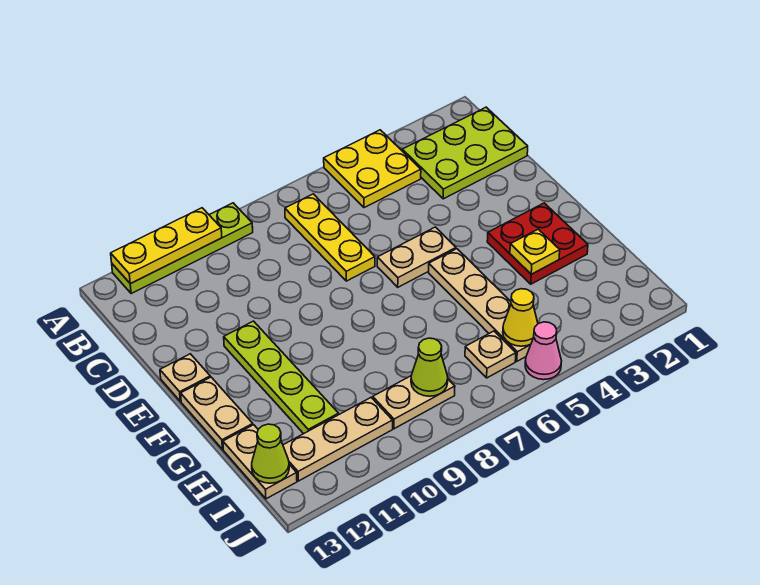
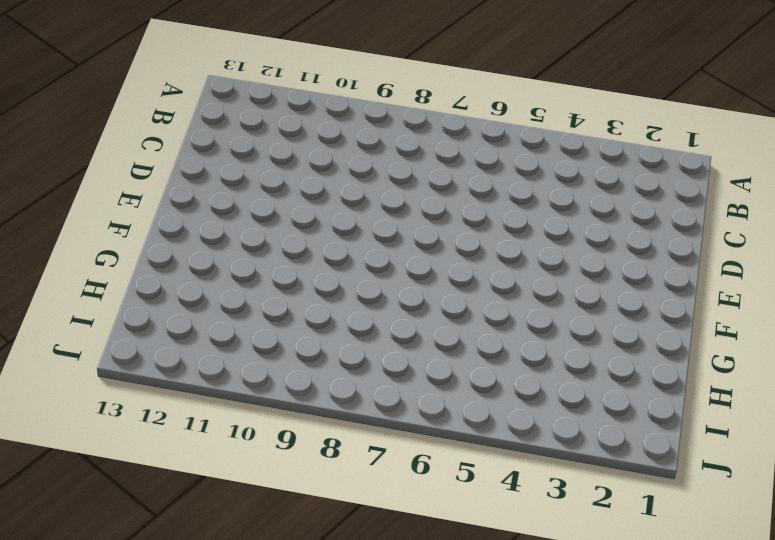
none -> yellow 2x2 plate [324,130,421,208]
none -> lime 1x4 plate [112,203,253,294]
none -> lime 2x3 plate [402,107,528,199]

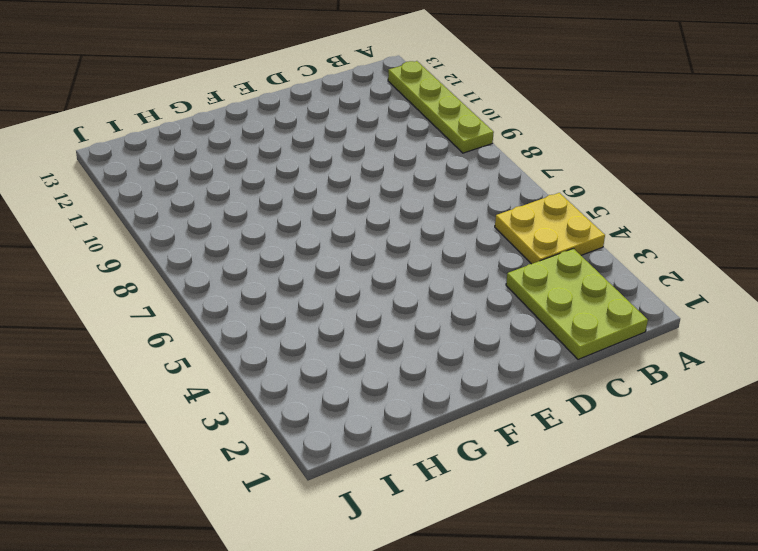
none -> yellow 1x3 plate [285,194,375,281]
none -> tan 1x2 plate [377,227,456,287]
none -> lime 1x4 plate [224,321,339,434]

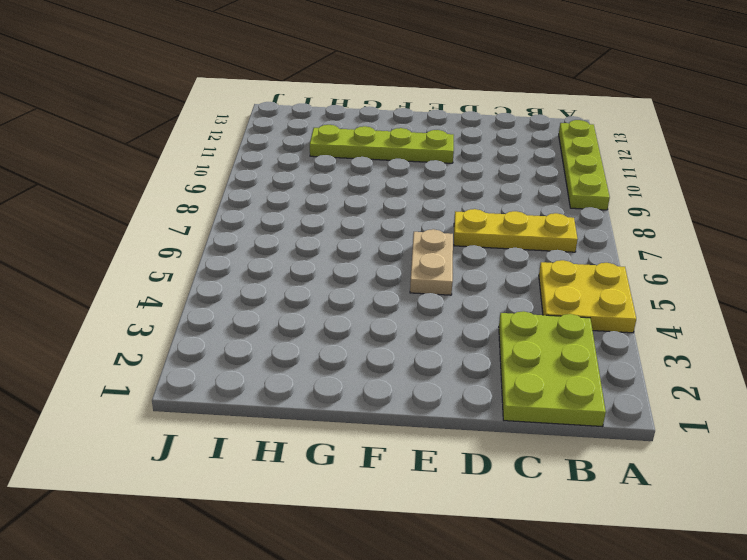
none -> tan 1x1 plate [160,354,210,401]
none -> red 2x2 plate [487,203,588,284]
none -> tan 1x4 plate [429,249,531,361]

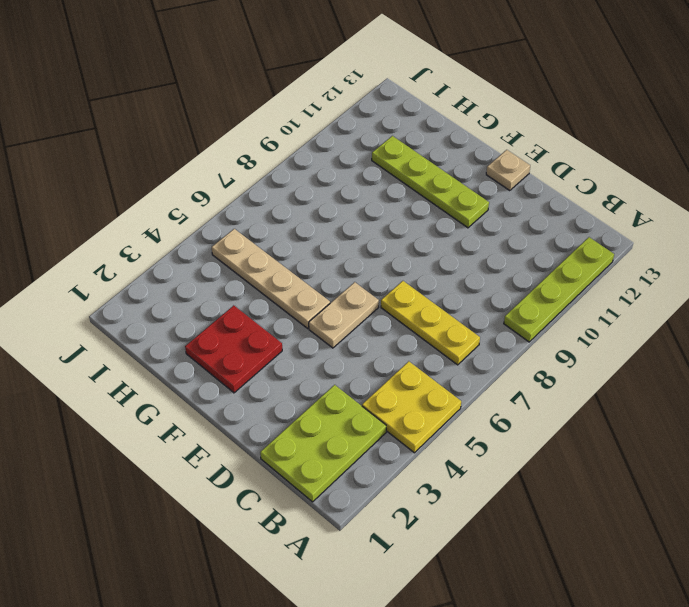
none -> tan 1x2 plate [181,377,253,449]
none -> tan 1x2 plate [223,425,297,499]
none -> tan 1x1 plate [465,331,516,378]

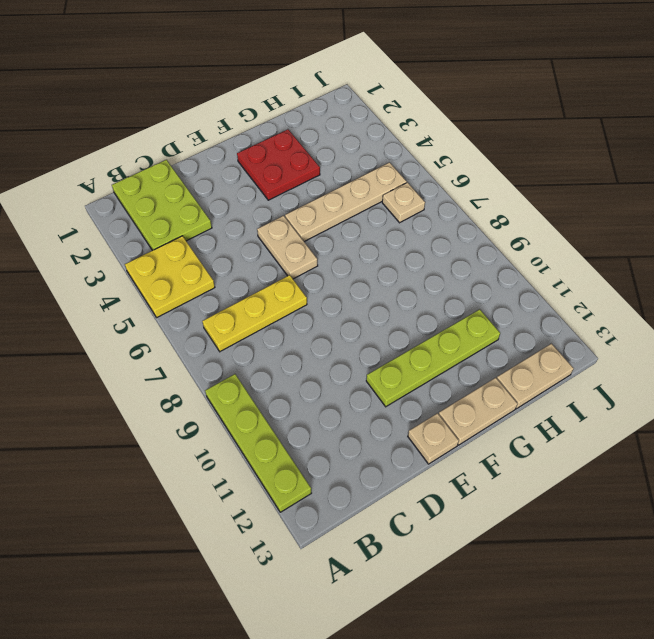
none -> tan 1x2 plate [373,376,455,429]
none -> tan 1x3 plate [283,398,393,481]
none -> pink 1x1 cone [525,322,562,380]

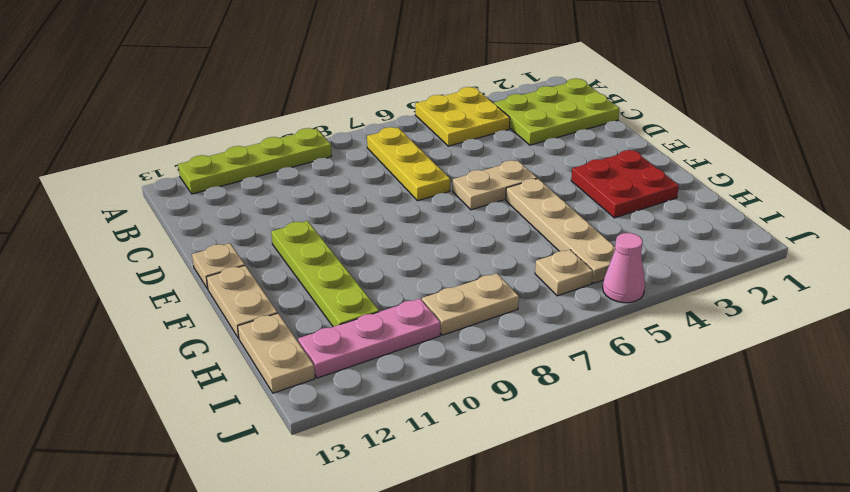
pink 1x3 plate [298,299,440,378] -> tan 1x3 plate [283,398,393,481]
none -> yellow 1x3 plate [111,208,222,284]
none -> yellow 1x1 plate [510,229,560,274]
none -> yellow 1x1 cone [503,289,538,346]

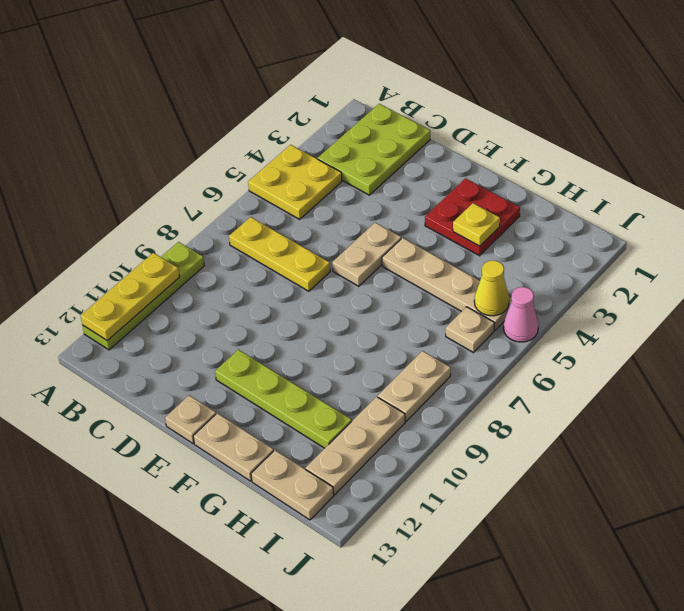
none -> lime 1x1 cone [411,338,448,396]
none -> lime 1x1 cone [252,424,289,483]

